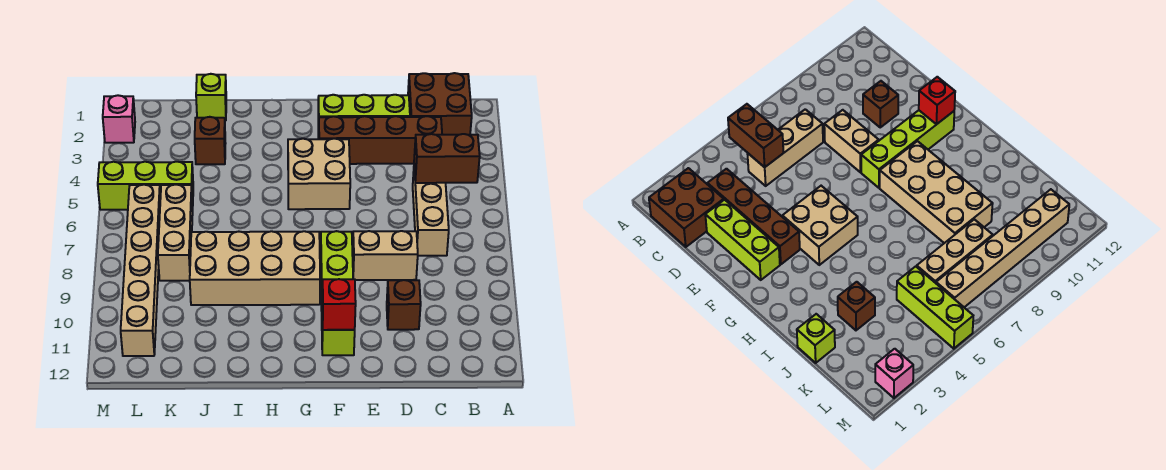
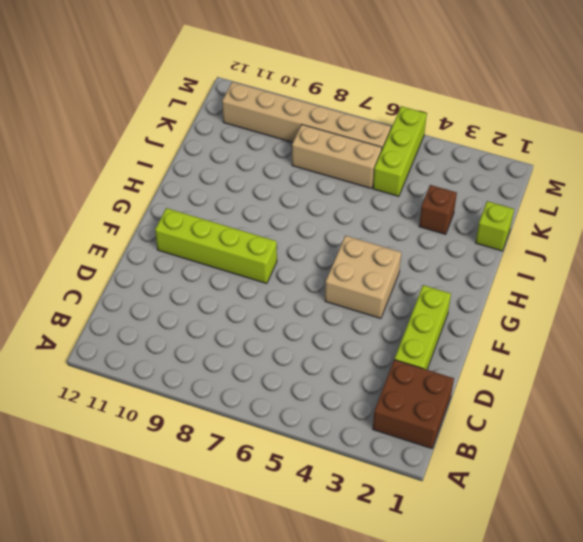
none -> brown 1x4 brick [319,116,442,164]
none -> tan 1x3 brick [413,168,449,256]
none -> tan 1x2 brick [353,231,418,280]

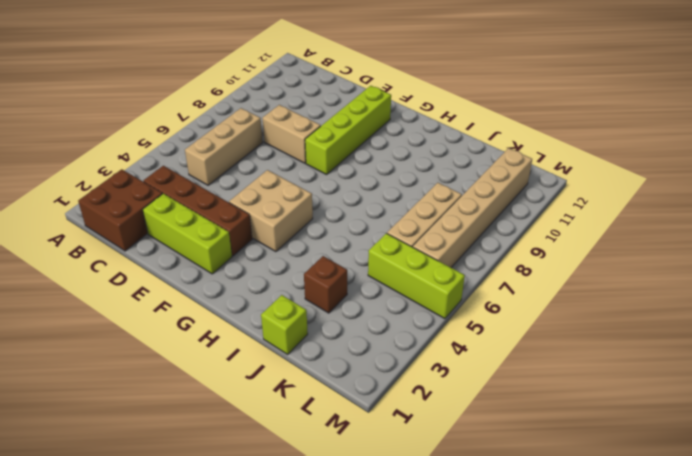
none -> brown 1x1 brick [387,280,421,330]
none -> tan 2x4 brick [190,231,320,305]
none -> pink 1x1 brick [103,95,135,143]

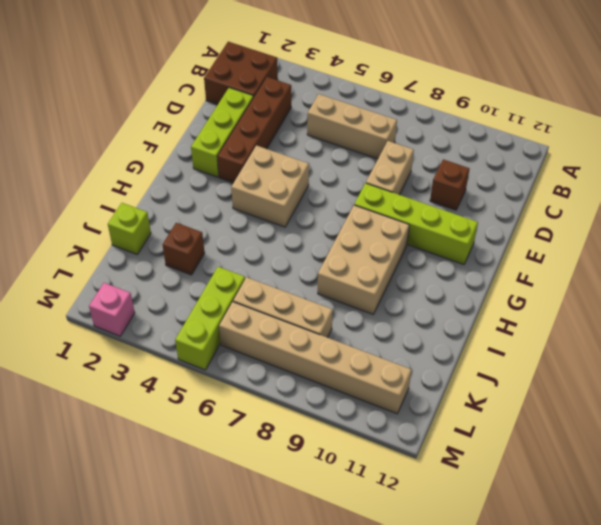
tan 2x3 brick [318,205,409,314] -> tan 2x4 brick [190,231,320,305]
none -> brown 1x2 brick [414,134,480,183]
none -> red 1x1 brick [322,279,356,330]

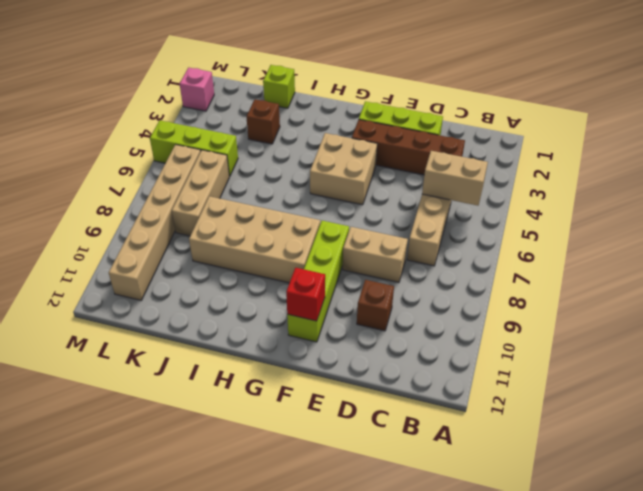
tan 1x2 brick [422,151,488,206] -> brown 1x2 brick [414,134,480,183]
none -> brown 2x2 brick [408,73,472,135]

